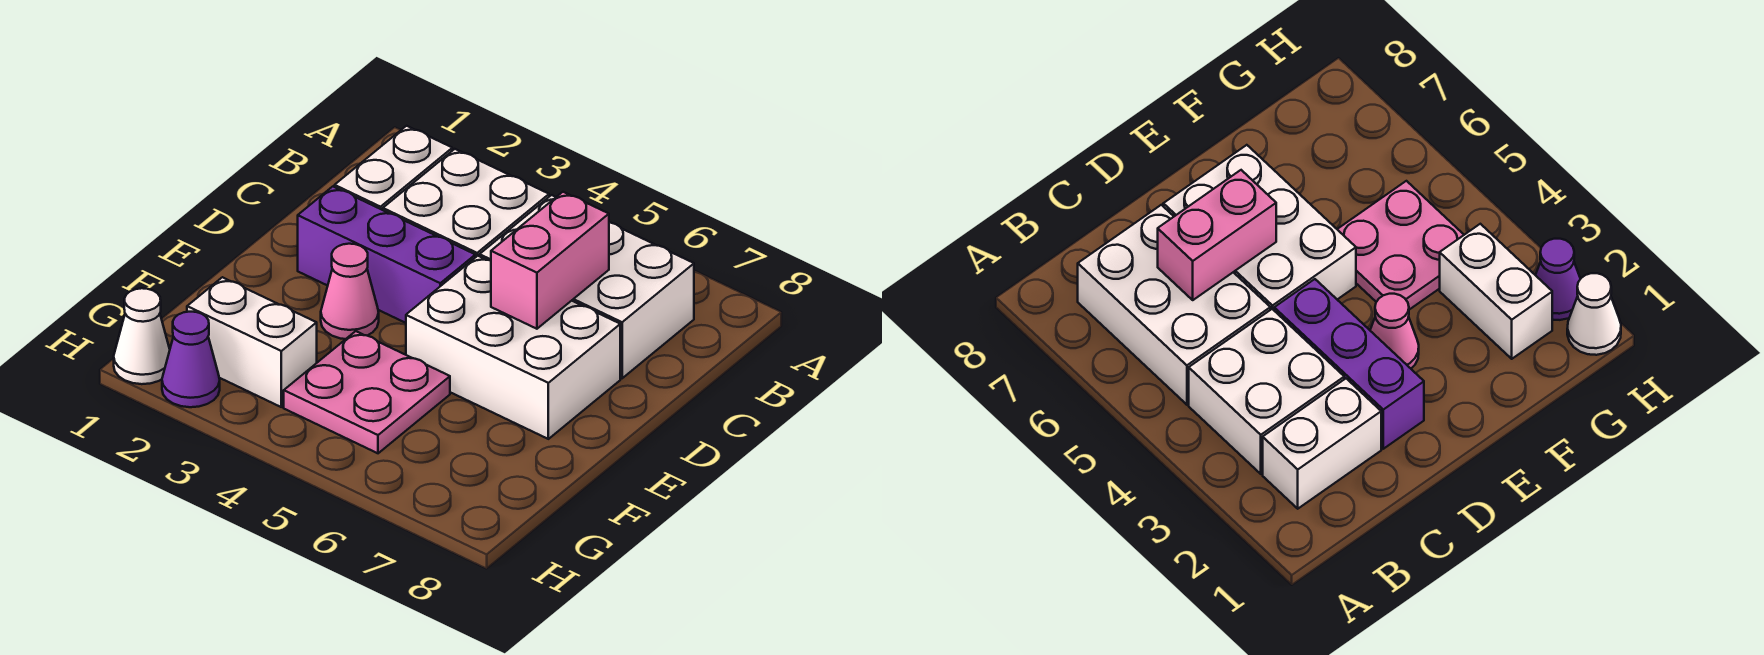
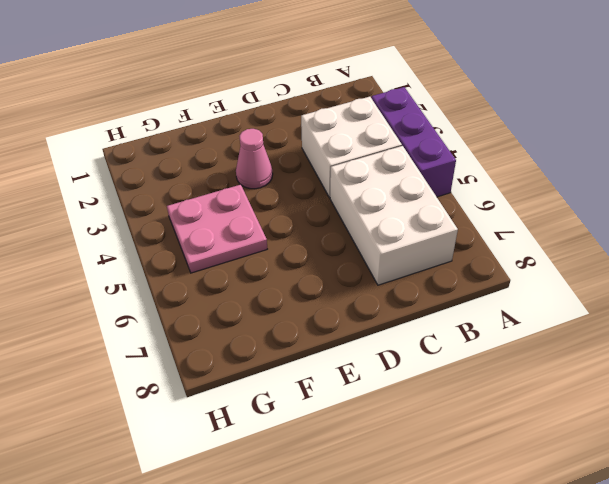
purple 1x3 brick [372,87,456,197] -> purple 1x3 brick moved to [298,187,475,323]
none -> white 1x2 brick [335,126,452,210]
none -> white 2x3 brick [406,256,620,439]

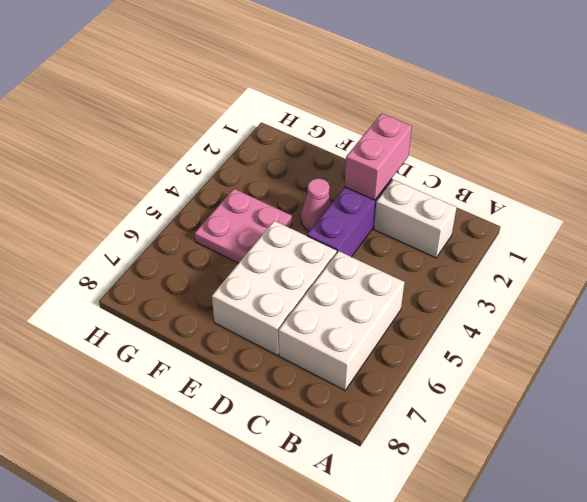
pink 1x2 brick [345,113,412,200] -> pink 1x2 brick turned to [491,192,609,329]
none -> white 2x2 brick [383,149,549,257]
none -> white 1x2 brick [187,277,317,407]

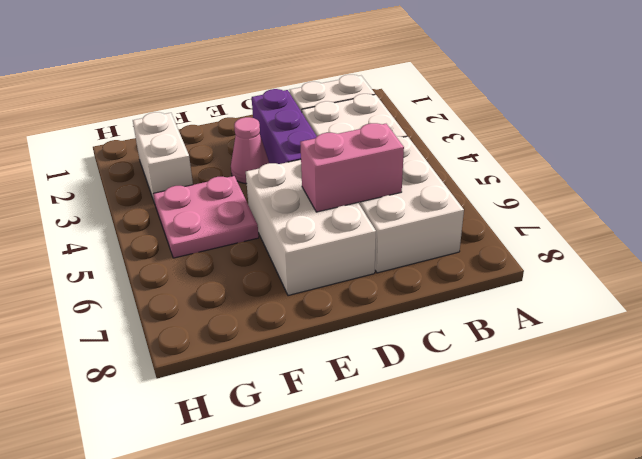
none -> white 1x1 cone [114,288,170,384]
none -> purple 1x1 cone [162,312,220,407]

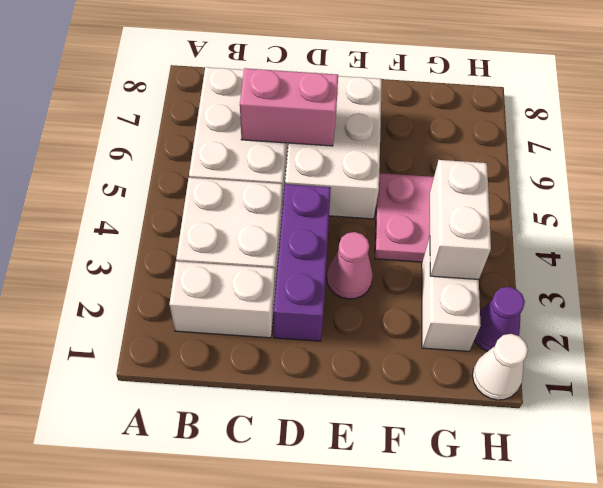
white 1x2 brick [430,160,491,280] -> none

